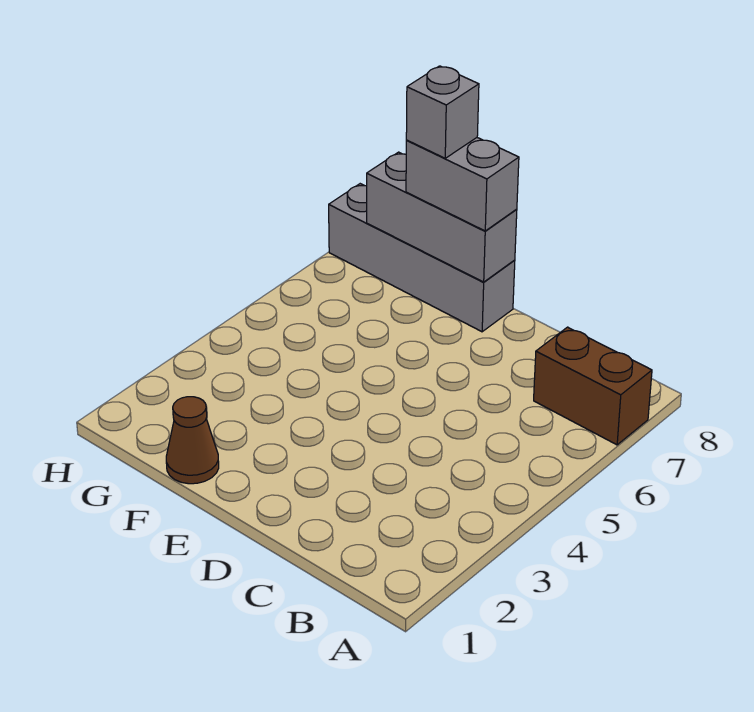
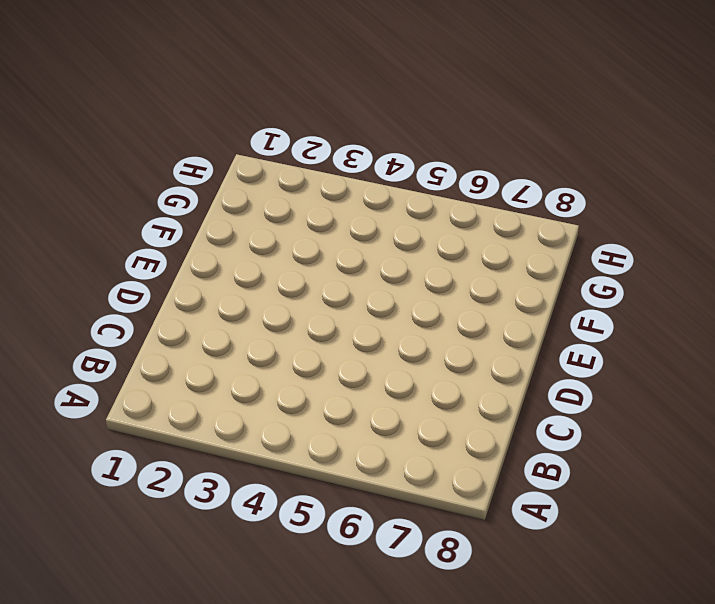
none -> brown 1x2 brick [534,327,652,445]
none -> grey 1x4 brick [329,184,515,332]

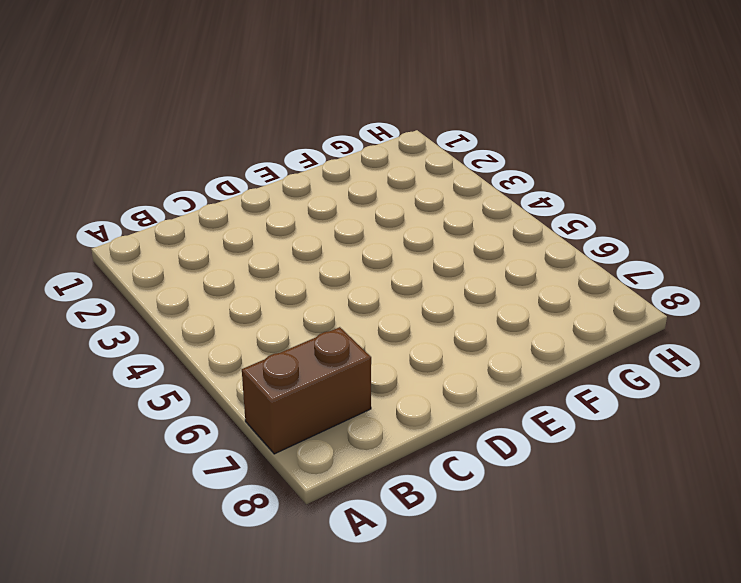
none -> grey 1x4 brick [329,184,515,332]
none -> brown 1x1 cone [166,397,219,484]

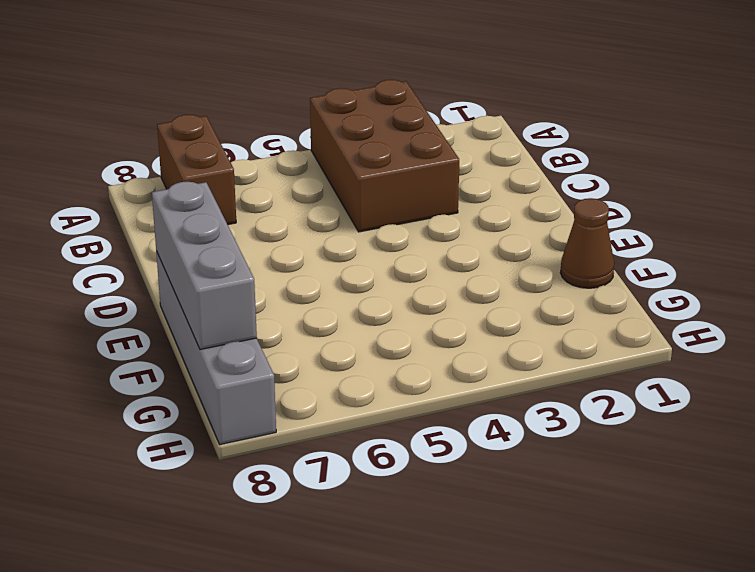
brown 2x3 brick [310,80,459,232] -> none
none -> grey 1x2 brick [406,138,519,231]
none -> grey 1x1 brick [406,66,479,158]

